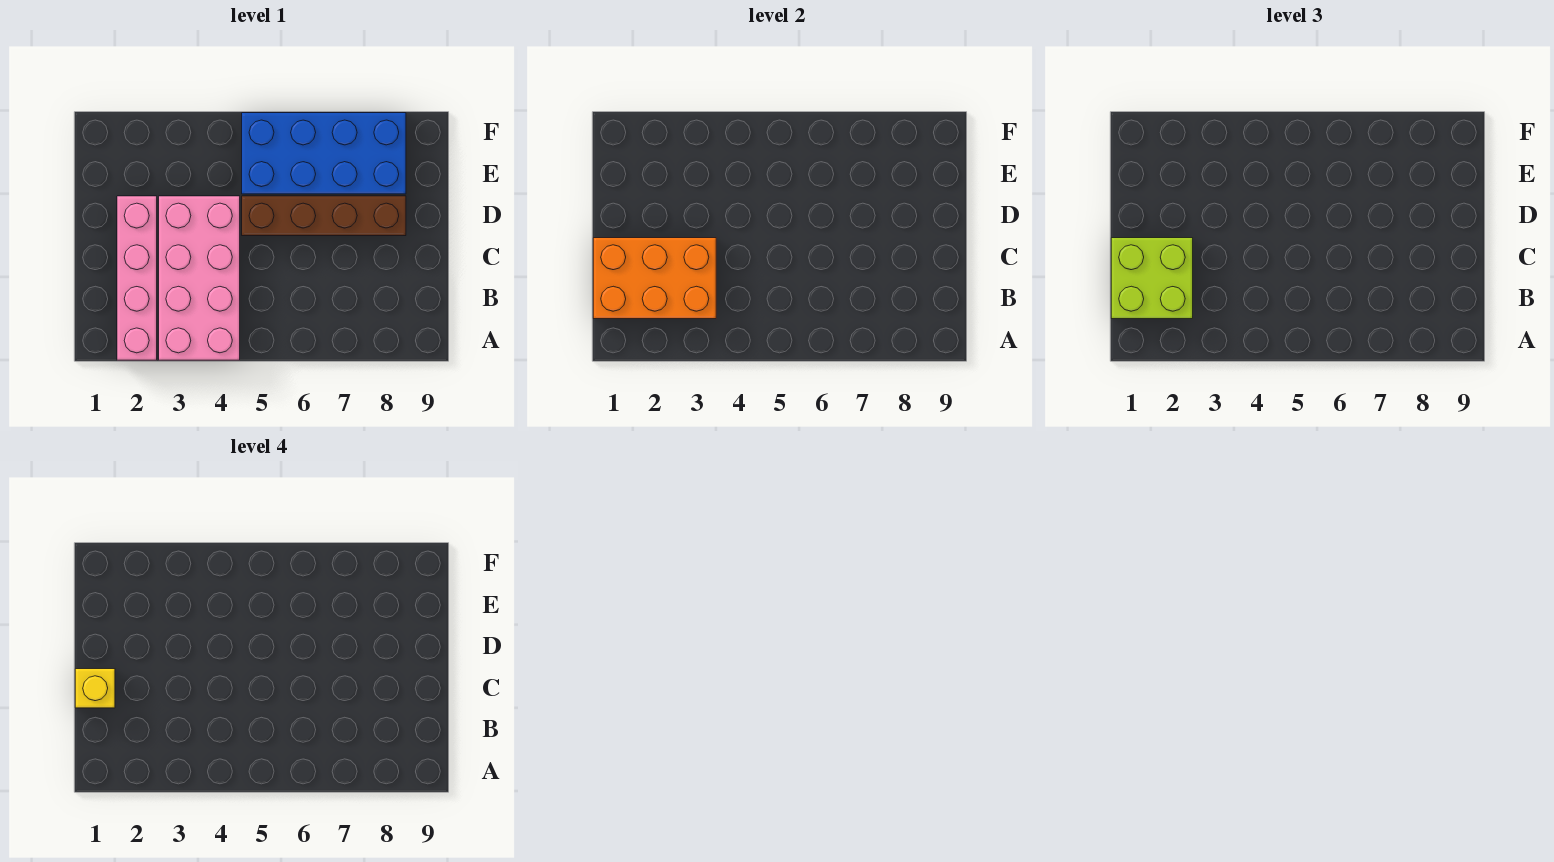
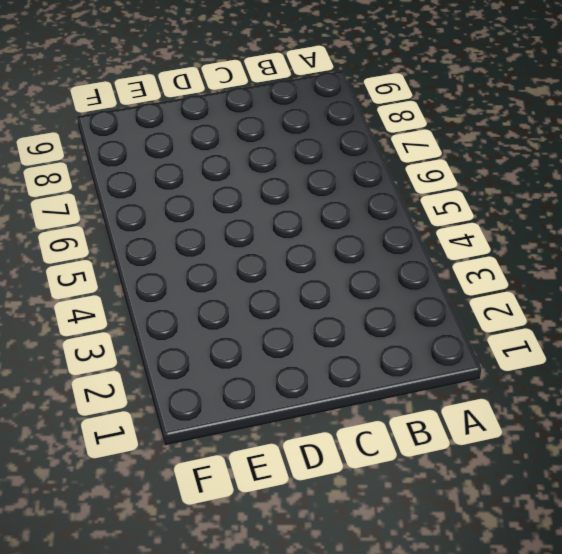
none -> pink 1x4 brick [117,196,157,360]
none -> pink 2x4 brick [159,196,240,360]

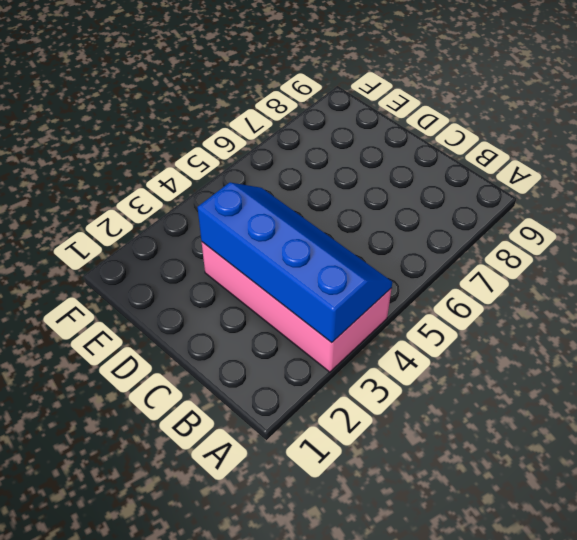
blue 2x4 slope [197,183,392,343] -> orange 2x3 brick [593,238,716,319]
none -> pink 1x4 brick [117,196,157,360]
none -> brown 1x4 brick [242,196,406,236]

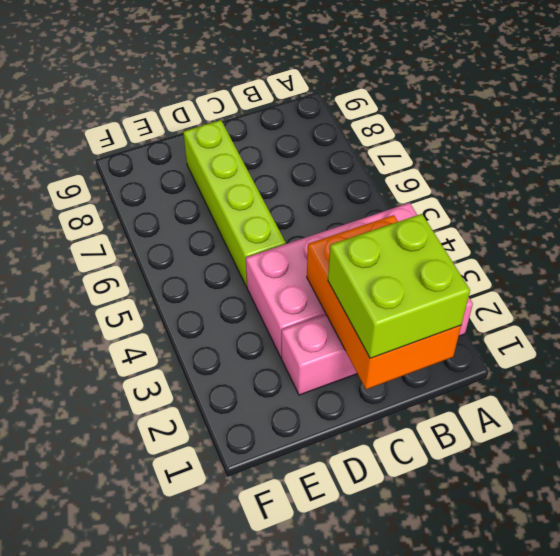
lime 1x4 brick [183,120,286,287] -> brown 1x4 brick [242,196,406,236]
none -> blue 2x4 brick [242,113,406,194]
none -> yellow 1x1 brick [75,669,115,708]

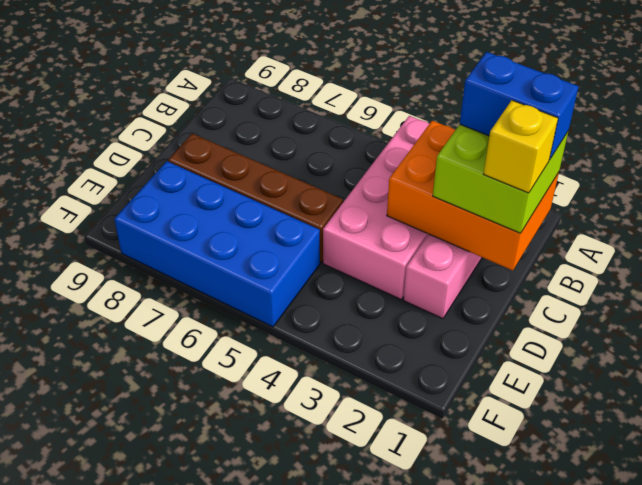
blue 1x2 brick [460,52,579,160] -> none

